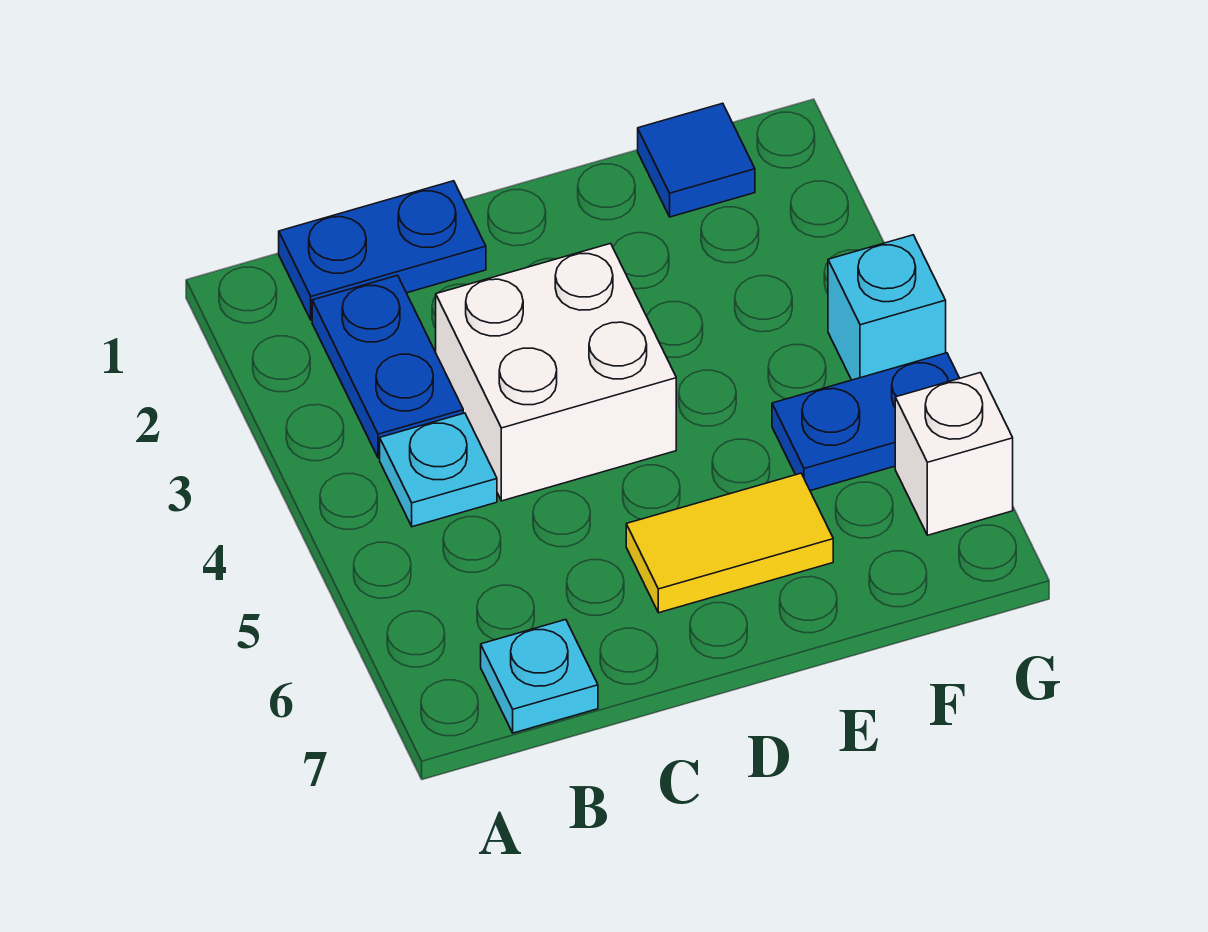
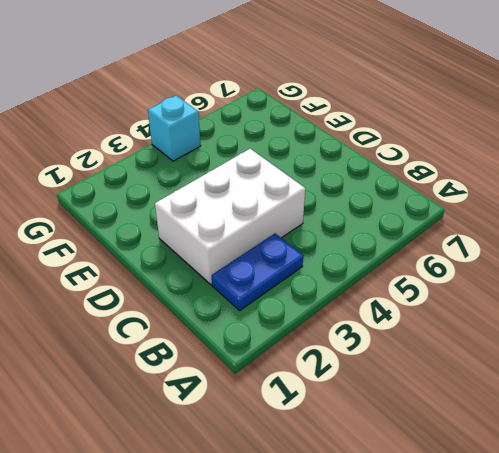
white 2x3 brick [155,149,305,285] -> white 2x2 brick [436,243,676,501]
none -> blue 1x2 plate [279,181,486,320]
none -> cyan 1x1 plate [380,413,497,527]

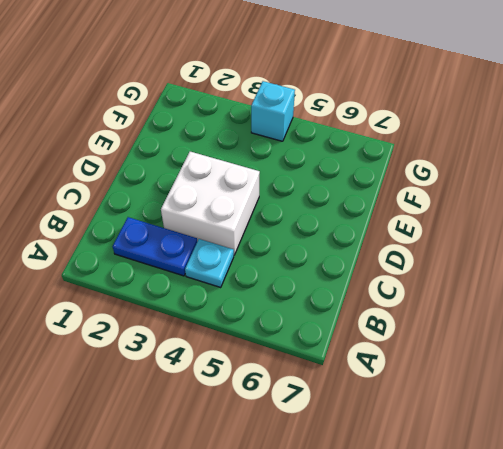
none -> blue 1x2 plate [279,181,486,320]
none -> cyan 1x1 plate [481,620,598,733]

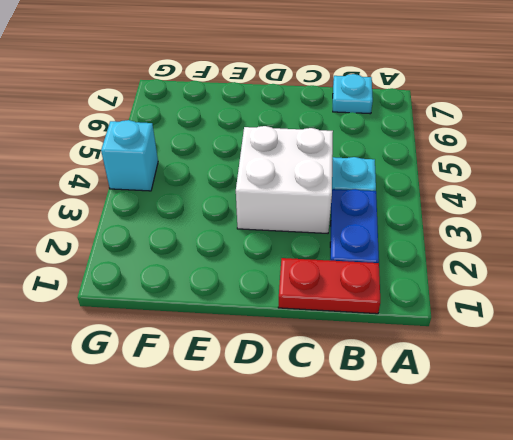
red 1x2 plate [278,258,380,314] -> blue 1x2 plate [279,181,486,320]
none -> yellow 1x2 tile [626,473,833,613]
none -> blue 1x1 tile [638,103,755,217]

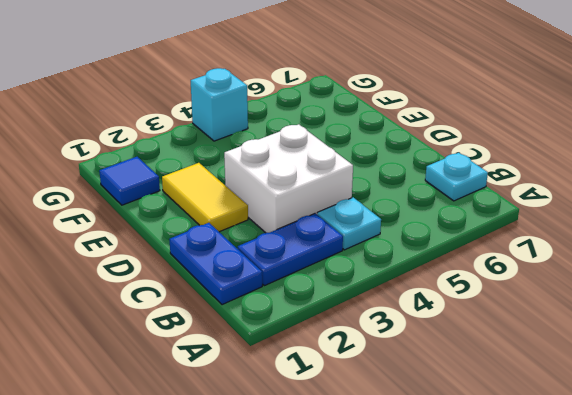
yellow 1x2 tile [162,163,248,232] -> yellow 1x2 tile moved to [626,473,833,613]
none -> blue 1x2 plate [772,353,960,491]
none -> white 1x1 brick [895,373,1013,535]

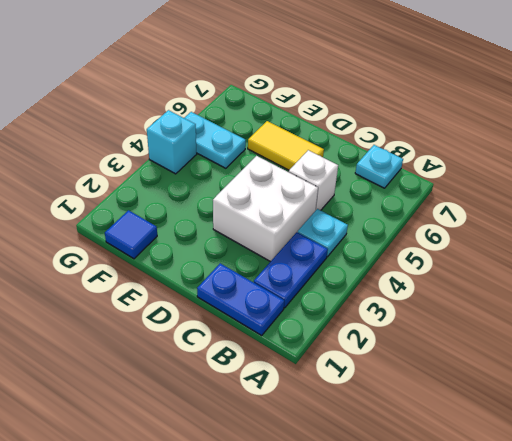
white 1x1 brick [289,150,338,210] -> white 1x1 brick moved to [895,373,1013,535]
cyan 1x2 plate [185,112,246,168] -> blue 1x2 plate [772,353,960,491]

